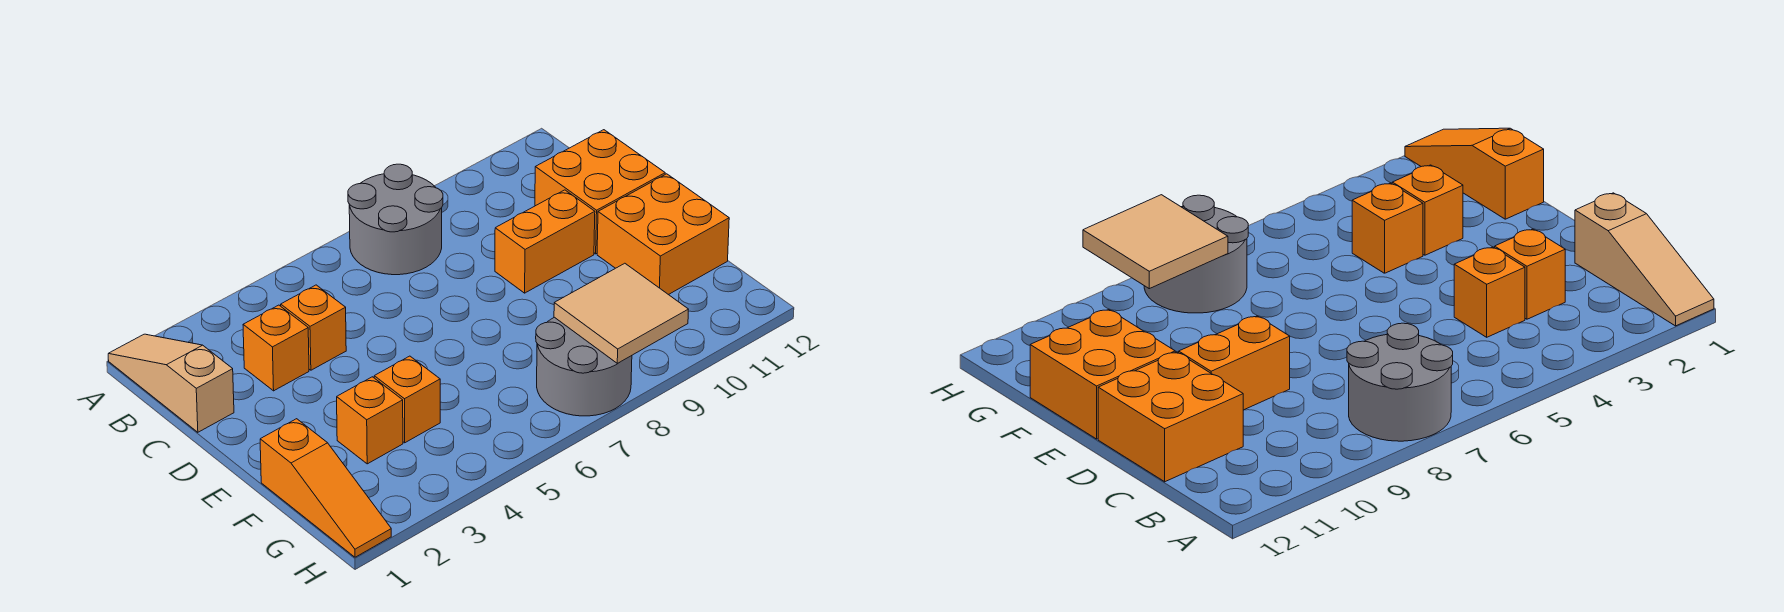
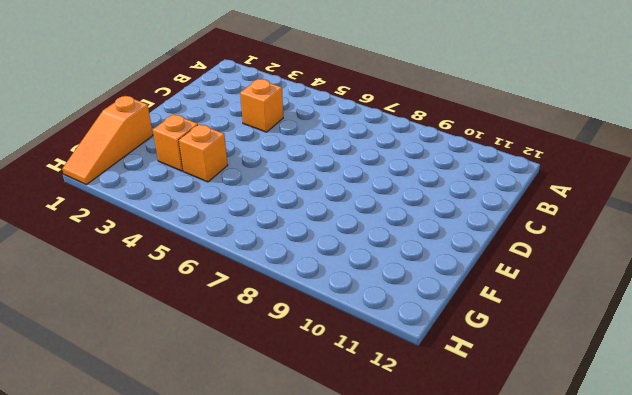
none -> tan 1x3 slope [108,334,234,432]
none -> grey 2x2 round brick [348,164,443,275]
none -> orange 1x1 brick [243,305,309,391]

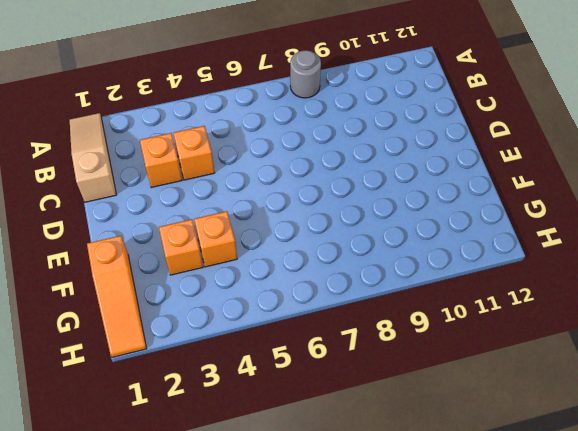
grey 1x1 round brick [290,51,321,98] -> grey 2x2 round brick [348,164,443,275]
none -> orange 2x2 brick [535,130,665,254]
none -> orange 1x2 brick [495,190,595,293]
none -> orange 2x2 brick [597,174,729,295]

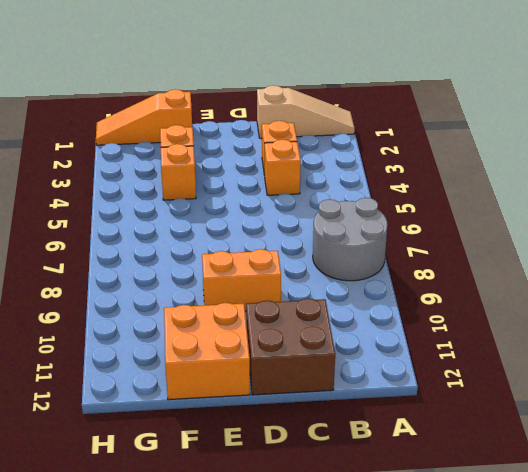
brown 2x2 brick [246,298,335,395] -> orange 2x2 brick [535,130,665,254]
orange 1x2 brick [202,249,281,311] -> orange 1x2 brick turned to [495,190,595,293]
none -> grey 2x2 round brick [536,317,632,416]
none -> tan 2x2 tile [554,263,689,363]

